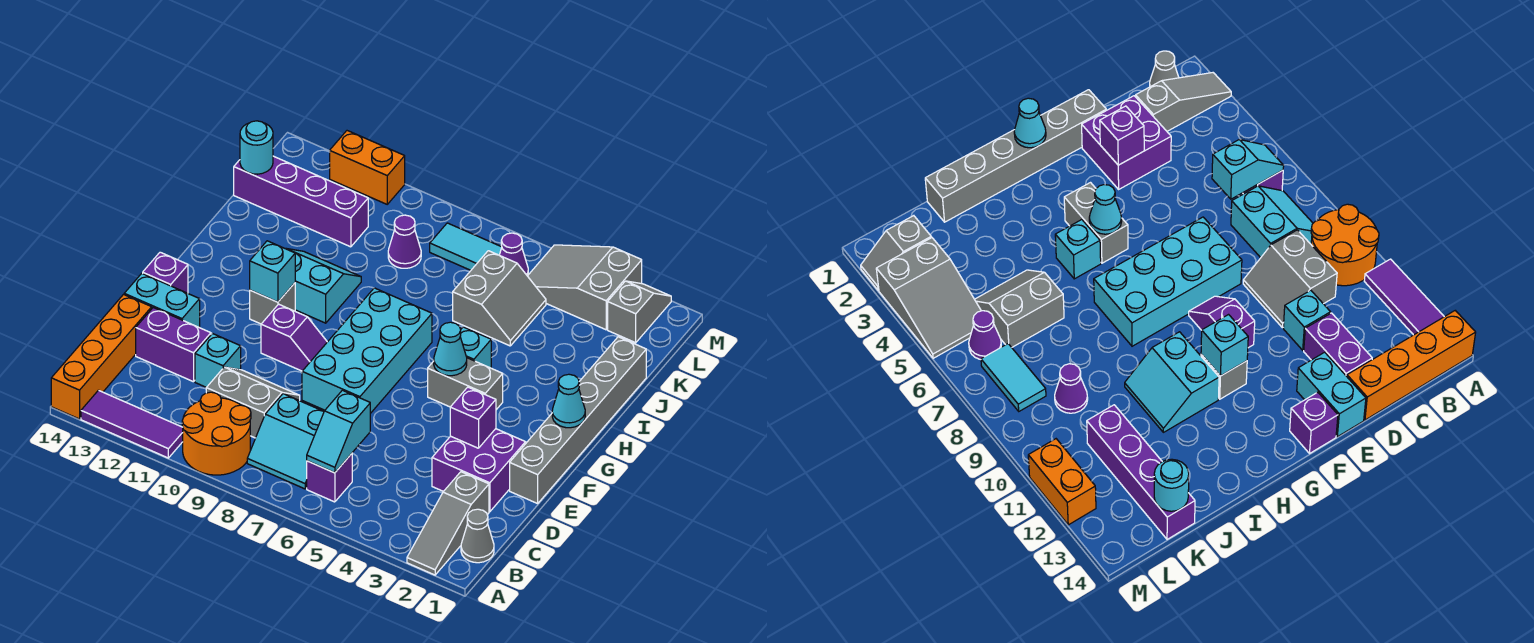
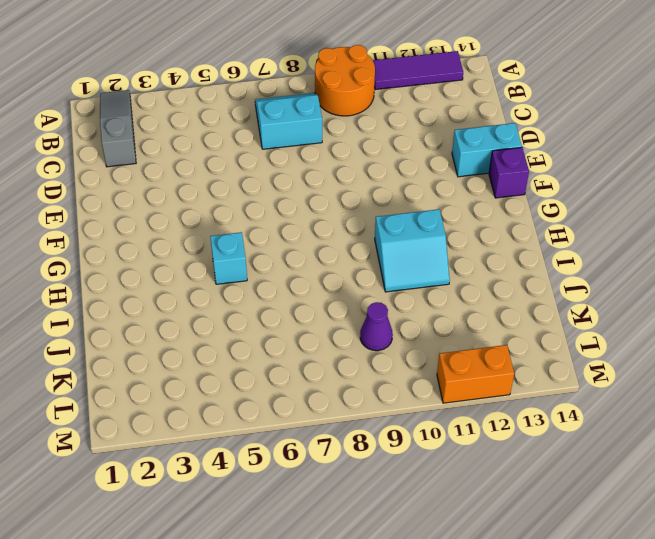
none -> orange 1x4 brick [51,295,152,419]
none -> grey 1x1 cone [461,509,494,563]
none -> purple 1x1 brick [307,454,352,502]
none -> grey 2x2 slope [206,367,300,438]

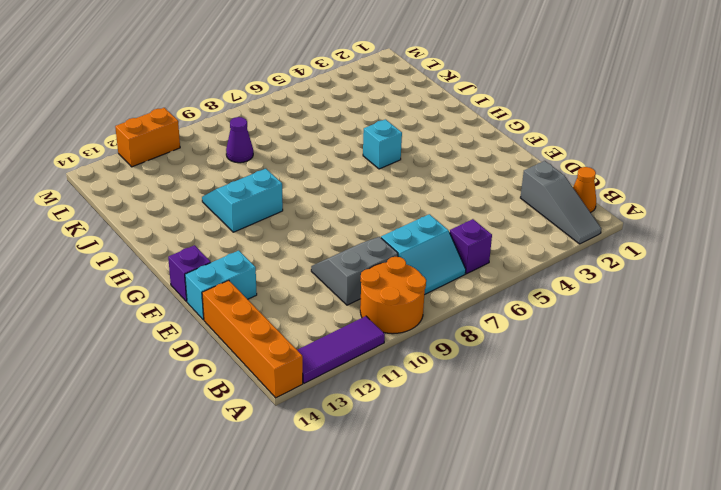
orange 1x1 cone [573,167,596,213] -> grey 1x1 cone [461,509,494,563]
none -> purple 2x2 brick [432,429,526,512]
none -> cyan 1x1 brick [195,333,241,387]
none -> purple 1x2 brick [136,308,211,382]
none -> grey 1x6 brick [510,337,646,504]

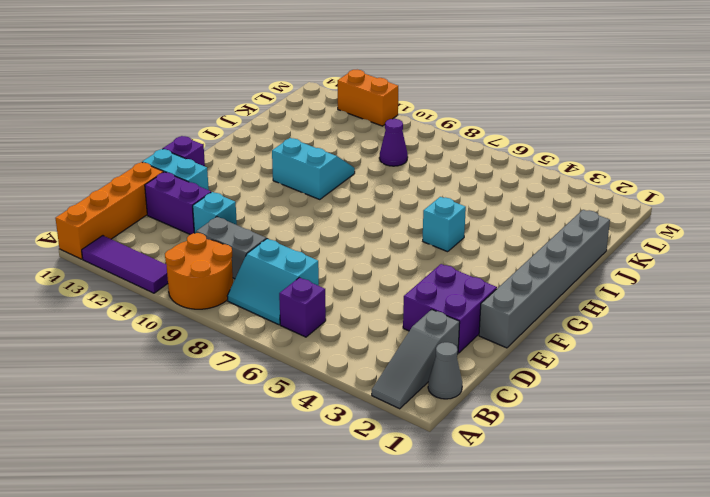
none -> cyan 2x4 brick [302,288,432,413]
none -> purple 1x2 slope [261,304,327,371]
none -> grey 1x2 brick [428,358,503,410]
none -> grey 1x1 brick [250,283,295,324]

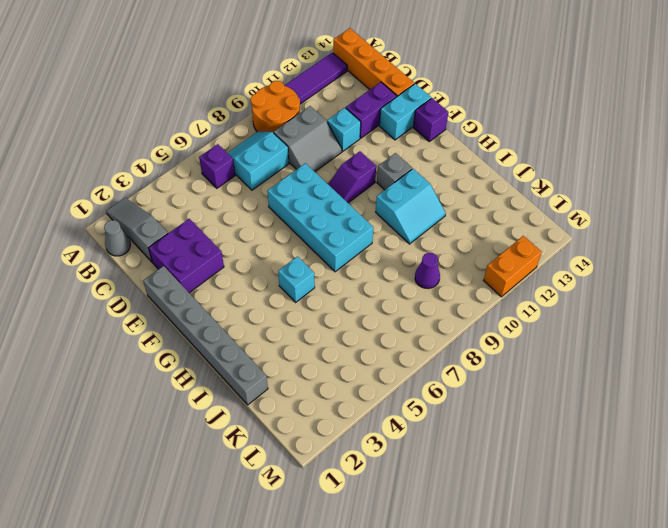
none -> grey 1x2 brick [428,358,503,410]
none -> grey 2x2 slope [453,251,546,346]
none -> purple 1x4 brick [234,156,368,247]
none -> grey 1x2 slope [608,281,671,343]

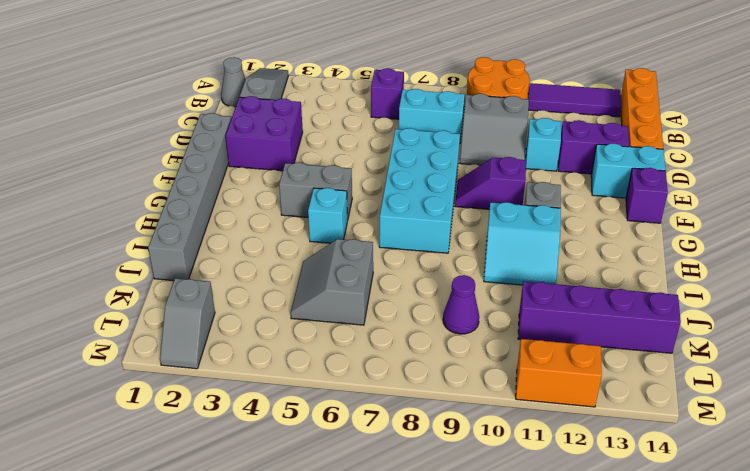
none -> grey 2x3 slope [528,245,642,330]
none -> purple 1x1 cone [500,233,528,276]
none -> cyan 1x2 tile [430,223,502,270]
none -> cyan 1x2 slope [307,390,370,473]

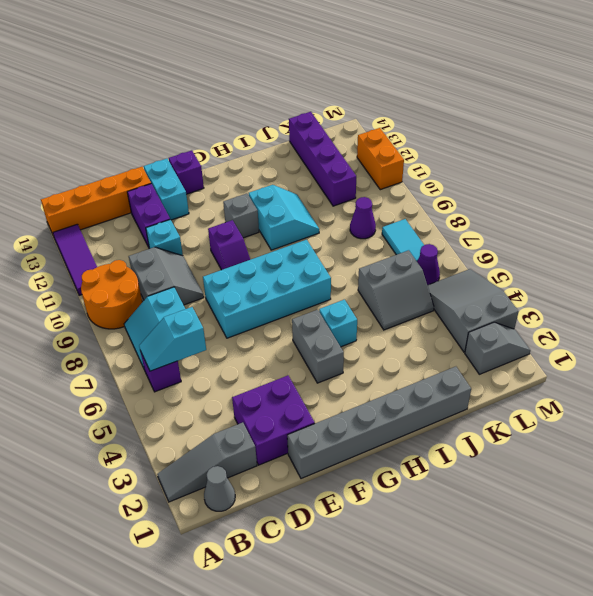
none -> purple 1x1 brick [450,387,496,448]
none -> cyan 1x1 cone [552,374,585,428]
none -> cyan 1x1 cone [434,322,467,376]
none -> cyan 1x1 brick [250,241,295,302]

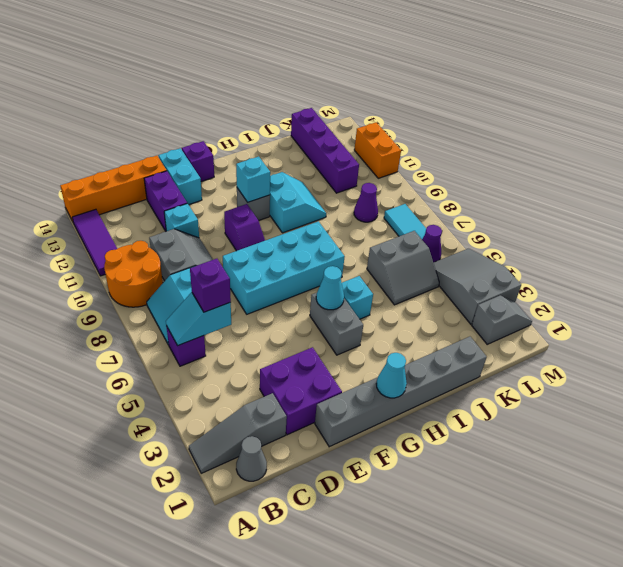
purple 1x1 brick [190,259,231,312] -> purple 1x1 brick moved to [450,387,496,448]
none -> cyan 1x1 round brick [240,121,273,174]

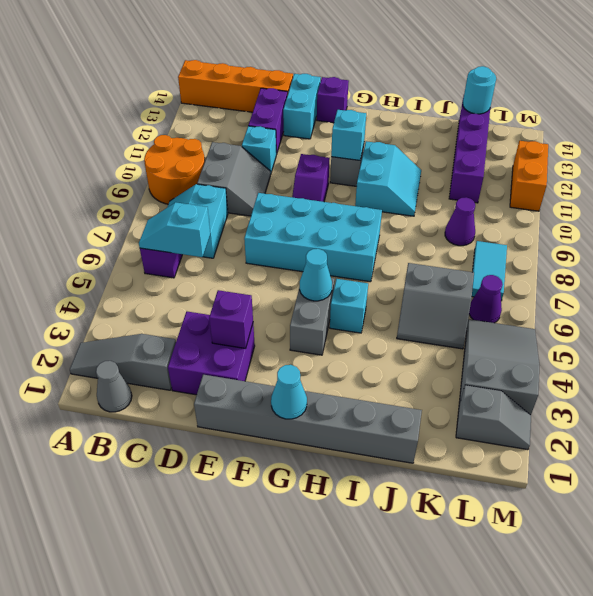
none -> purple 1x3 tile [81,390,183,458]

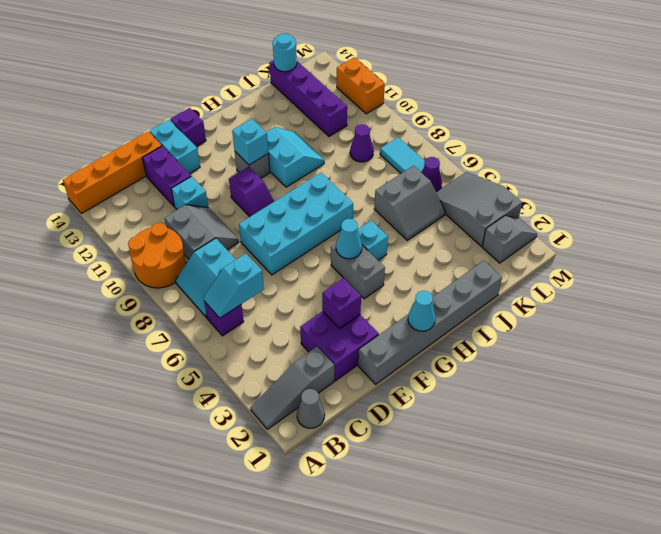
none -> purple 1x3 tile [81,390,183,458]

